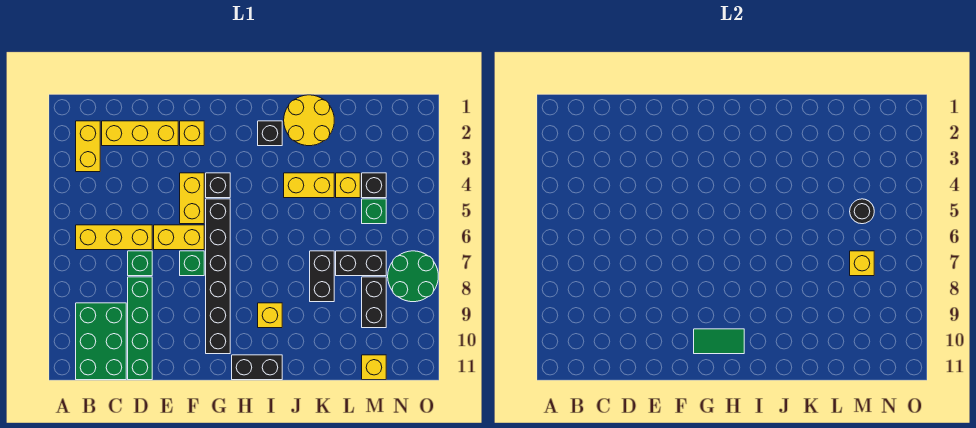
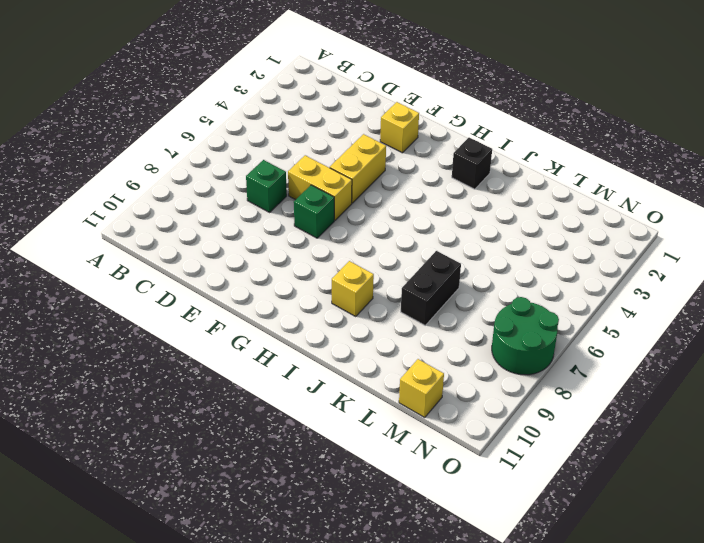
none -> yellow 1x2 brick [76,121,100,172]
none -> yellow 1x3 brick [76,225,152,250]
none -> green 2x3 brick [76,303,126,380]

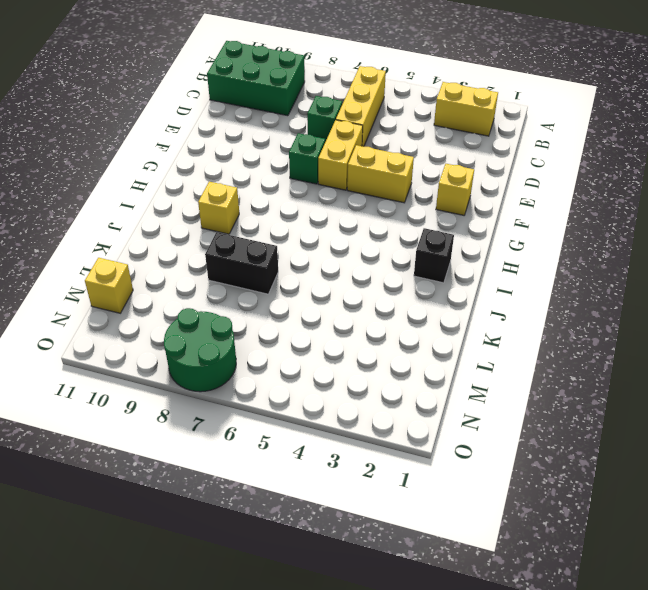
none -> yellow 1x3 brick [102,121,178,146]
none -> green 1x4 brick [128,277,152,380]
none -> black 1x1 brick [206,173,230,198]

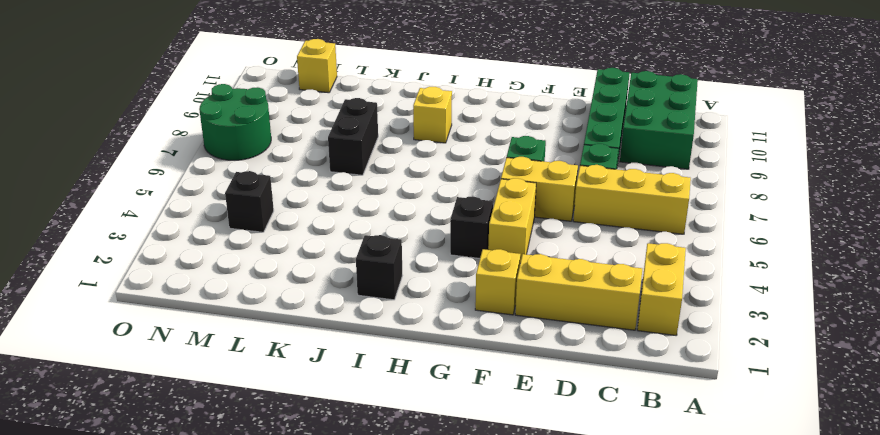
none -> black 1x6 brick [206,199,230,354]
none -> black 1x2 brick [232,355,282,380]
none -> yellow 2x2 round brick [284,95,334,146]

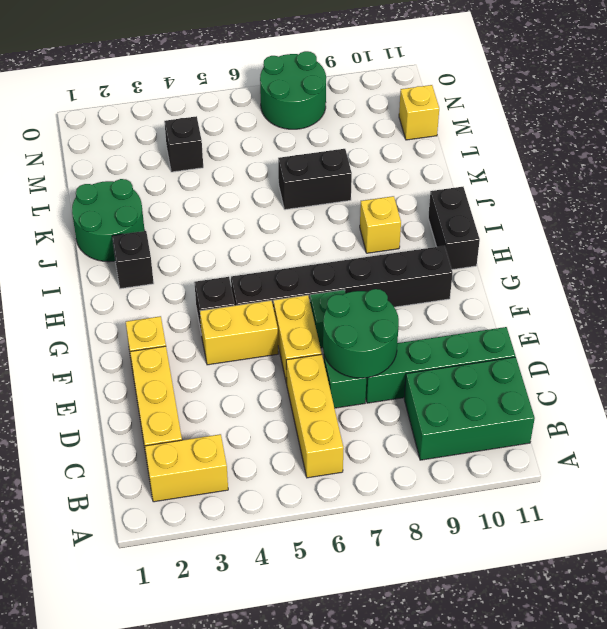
green 2x2 round brick [323,289,399,378] -> none
green 2x2 round brick [72,179,145,262] -> yellow 2x2 round brick [284,95,334,146]
none -> yellow 1x2 brick [284,173,334,198]
none -> yellow 1x1 brick [336,173,360,198]
none -> black 1x2 brick [336,251,386,276]

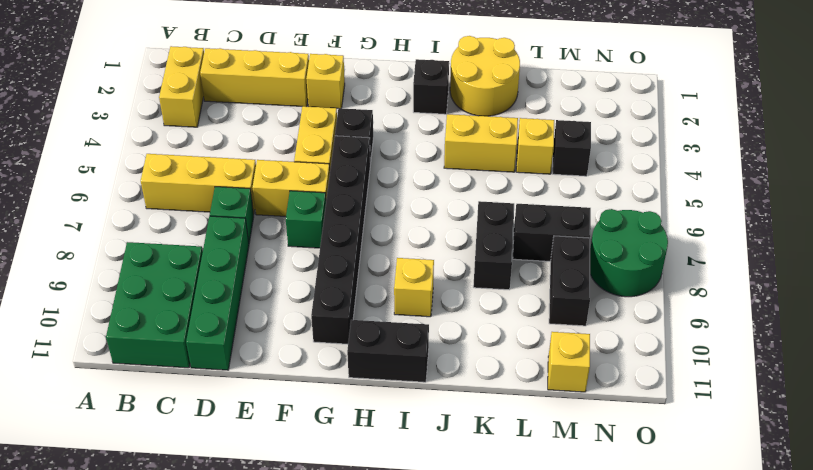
none -> green 1x1 brick [362,199,386,224]
none -> green 1x2 tile [694,329,744,354]
none -> black 1x1 round brick [850,199,874,224]

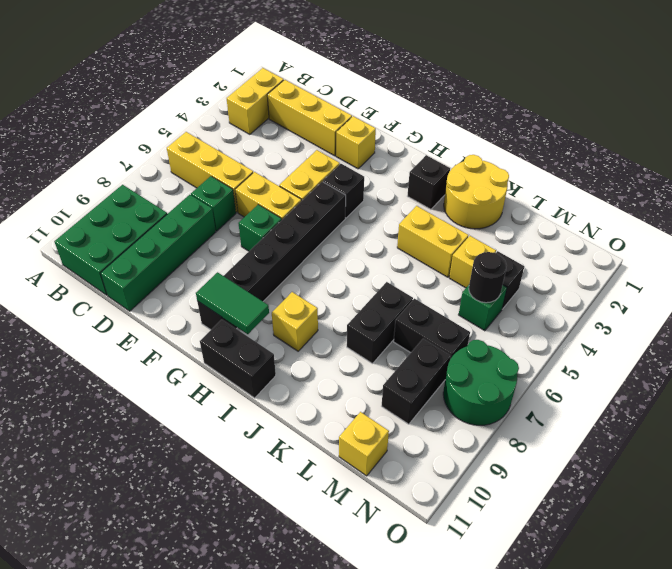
none -> yellow 1x1 brick [850,251,874,276]

